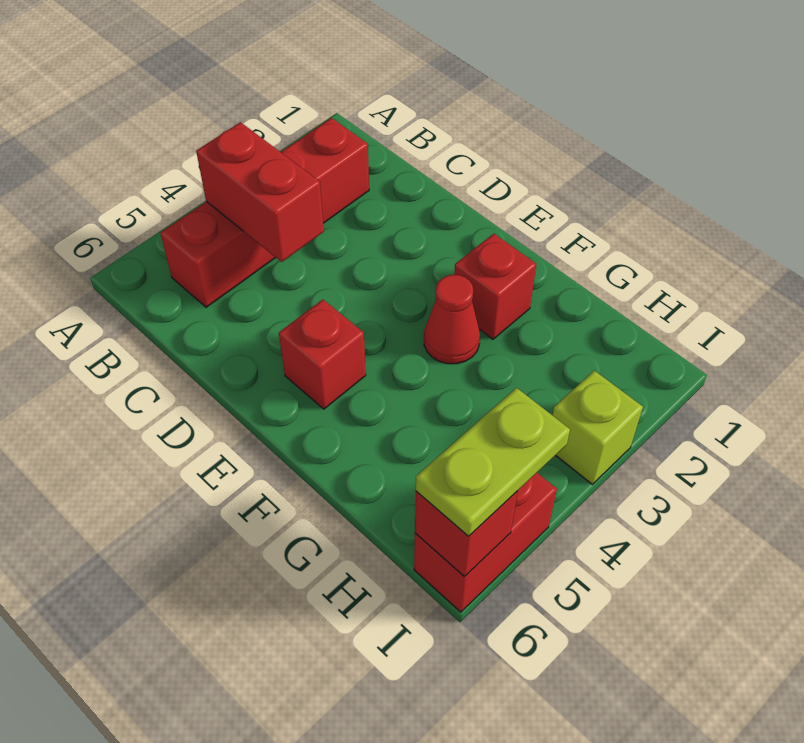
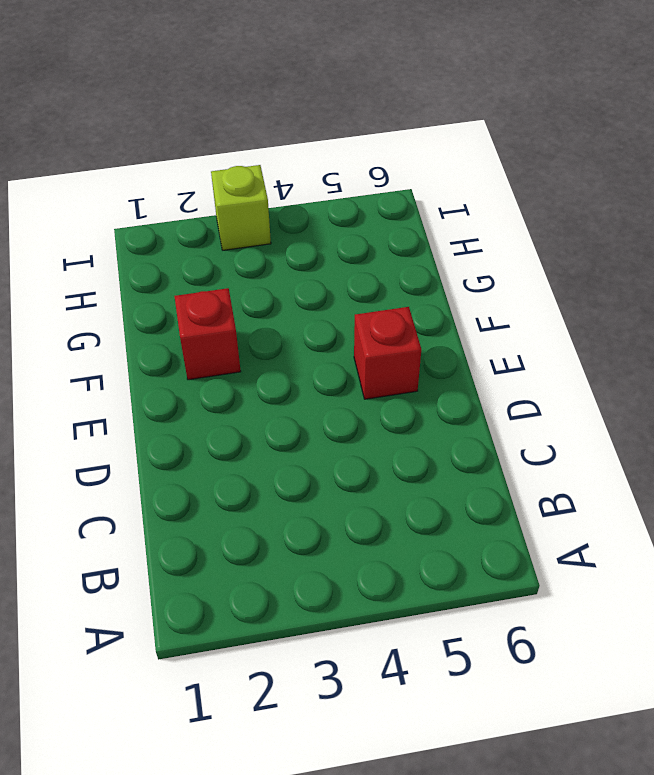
none -> red 1x4 brick [160,118,369,307]
none -> red 1x1 cone [424,275,480,364]

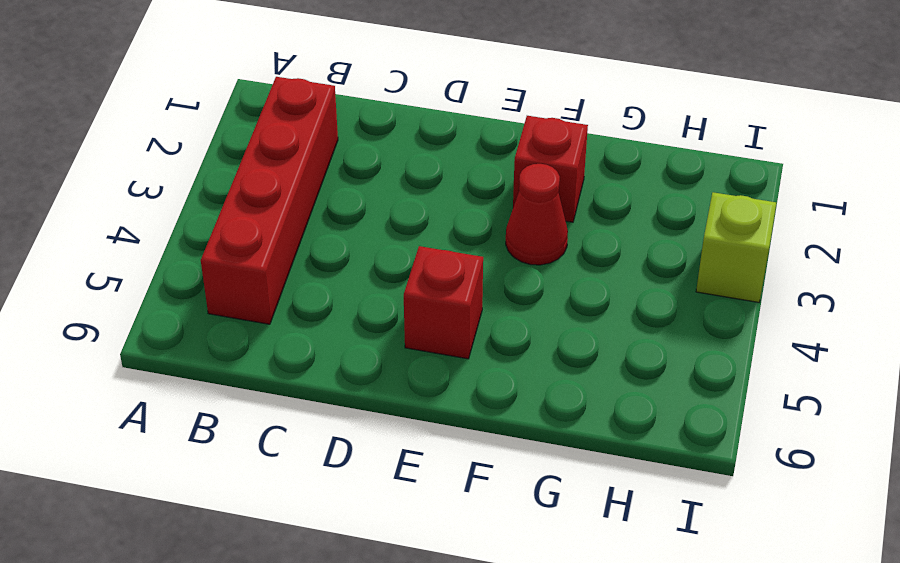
none -> red 1x2 brick [414,473,557,612]
none -> red 1x2 brick [196,122,324,262]

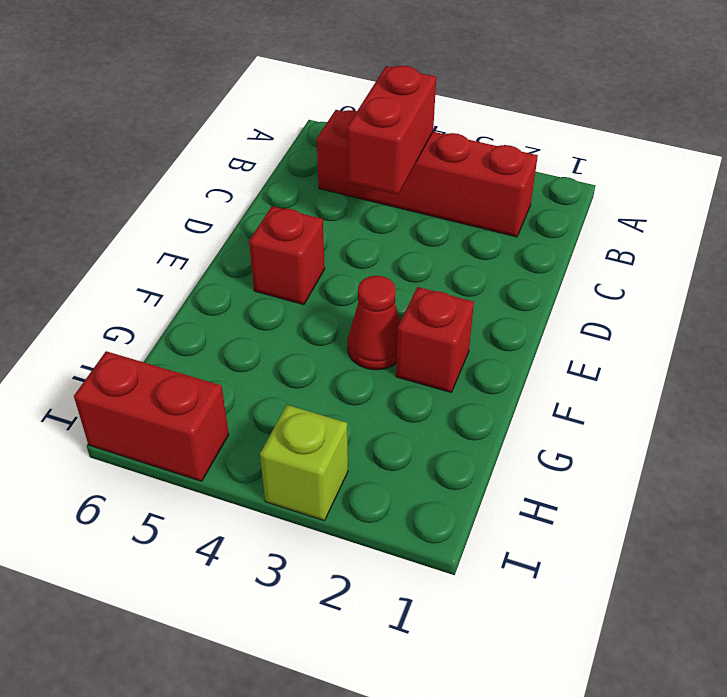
none -> red 1x1 brick [415,491,518,577]
none -> lime 1x2 plate [416,388,570,537]

